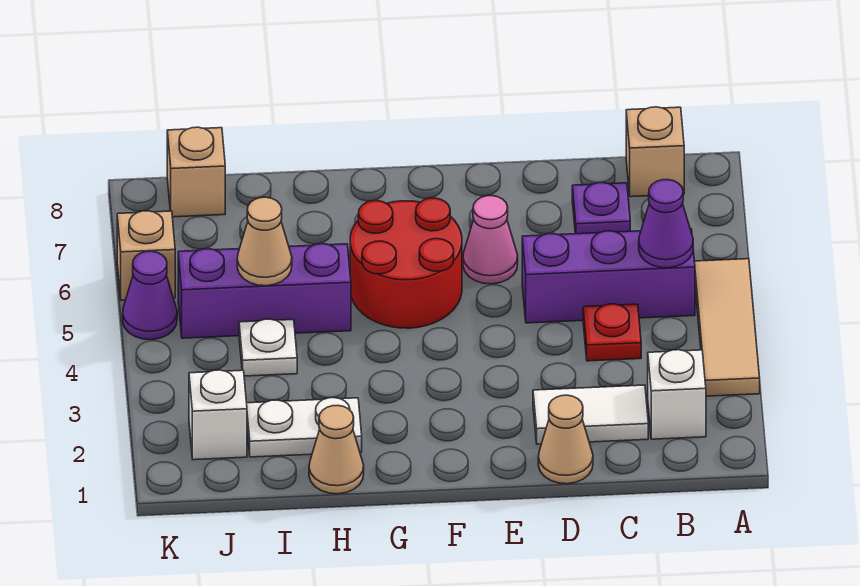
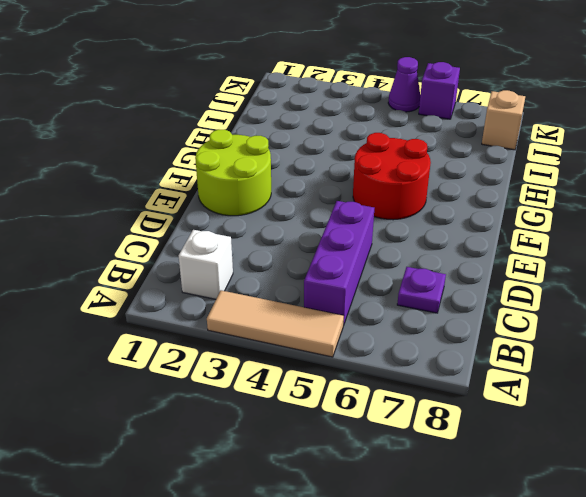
lime 2x2 round brick [195,130,271,216] -> none
purple 1x1 brick [419,62,460,119] -> tan 1x1 brick [117,211,175,300]
none -> tan 1x1 brick [626,107,684,197]
none -> white 1x2 tile [533,385,648,444]
none -> red 1x1 plate [583,304,641,361]

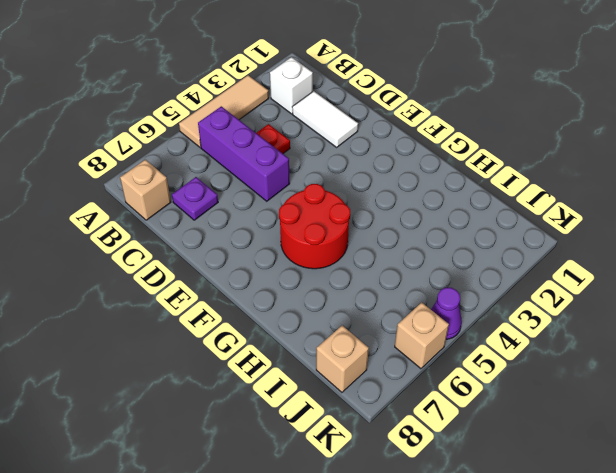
none -> tan 1x1 cone [538,395,593,484]
none -> pink 1x1 cone [463,196,518,284]
none -> tan 1x1 cone [309,406,364,494]

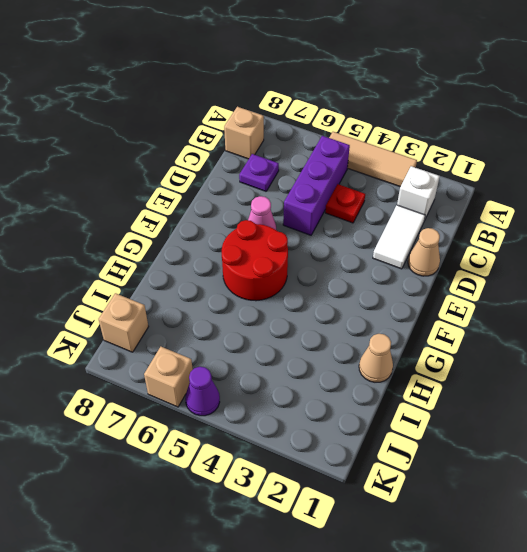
none -> white 1x2 plate [247,398,362,457]
none -> purple 1x3 brick [178,244,351,338]
none -> white 1x1 plate [239,319,297,376]

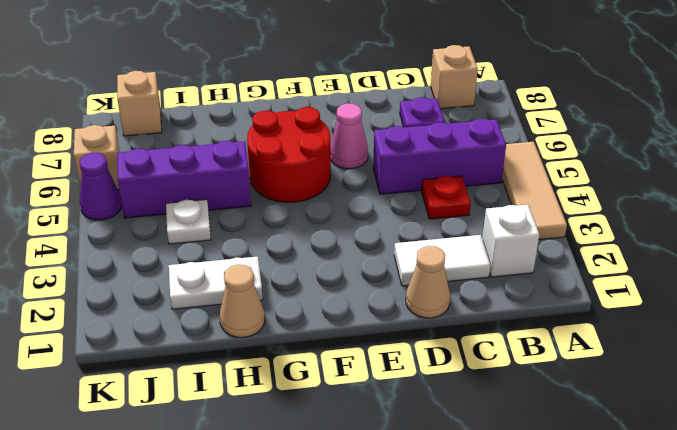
none -> white 1x1 brick [189,370,247,460]
none -> purple 1x1 cone [639,180,693,268]
none -> tan 1x1 cone [237,197,292,286]

